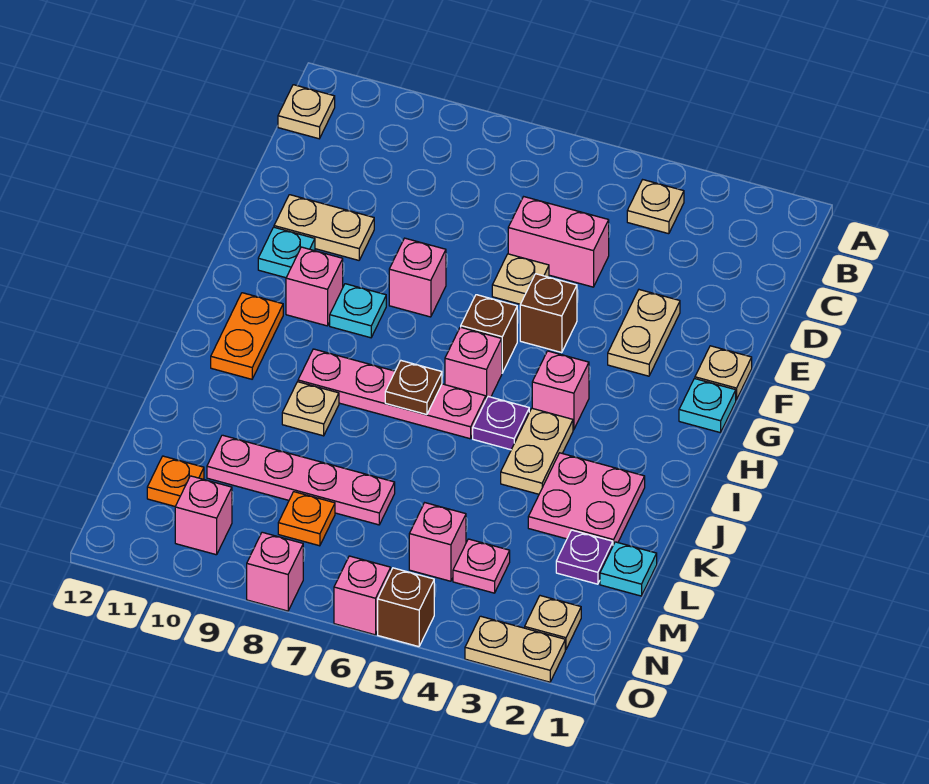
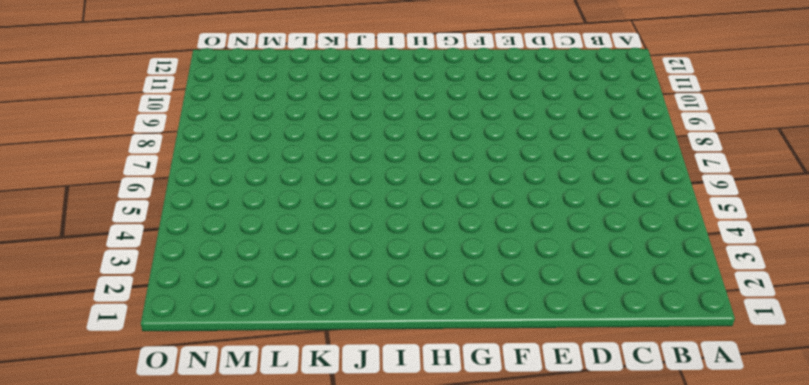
none -> tan 1x1 plate [627,180,684,234]
none -> tan 1x1 plate [278,85,335,139]
none -> pink 1x2 brick [508,197,609,287]
none -> tan 1x2 plate [608,290,680,376]

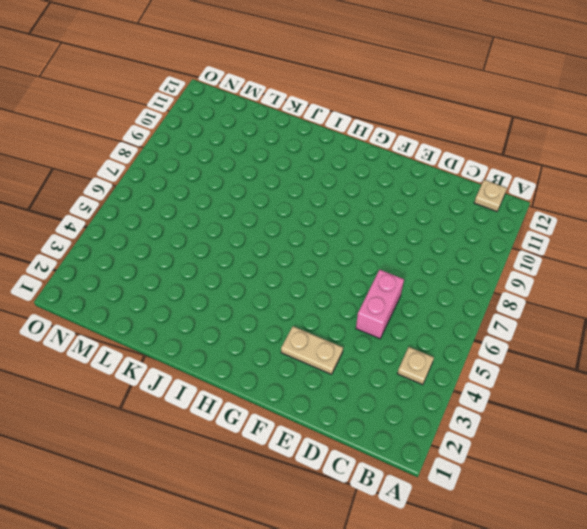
none -> tan 1x1 plate [492,254,549,304]
none -> tan 1x2 plate [274,195,374,260]
none -> tan 1x1 plate [695,346,752,400]
none -> brown 1x1 brick [520,274,577,353]

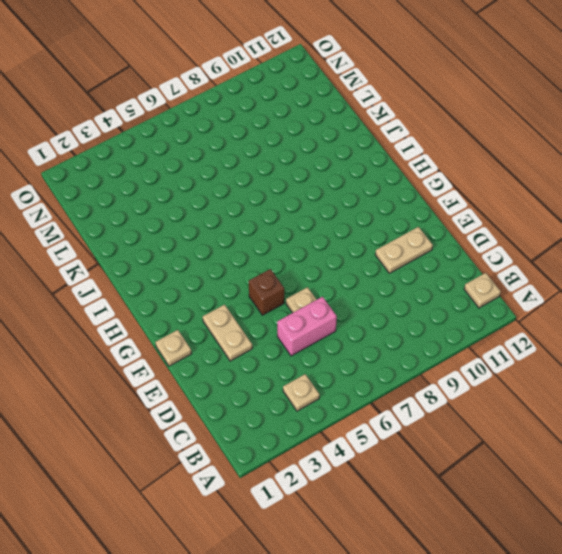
none -> pink 1x1 brick [389,238,446,317]
none -> cyan 1x1 plate [258,227,315,278]
none -> cyan 1x1 plate [679,379,736,433]
none -> brown 1x1 brick [461,295,517,373]

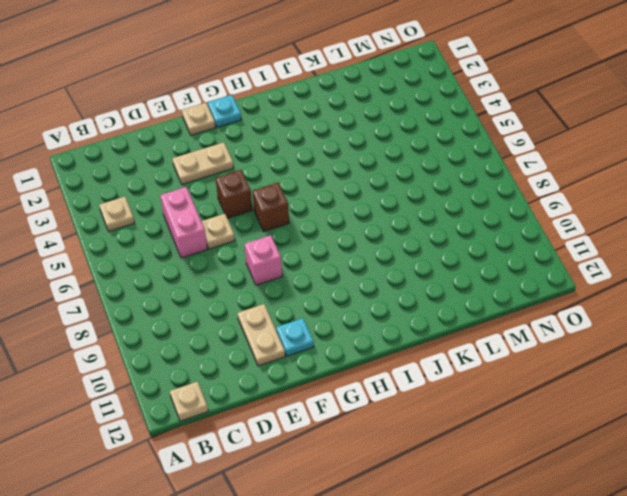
none -> cyan 1x1 plate [330,284,386,338]
none -> pink 1x1 brick [286,247,343,326]
none -> pink 1x1 brick [532,351,589,430]
none -> pink 1x1 brick [445,327,502,399]

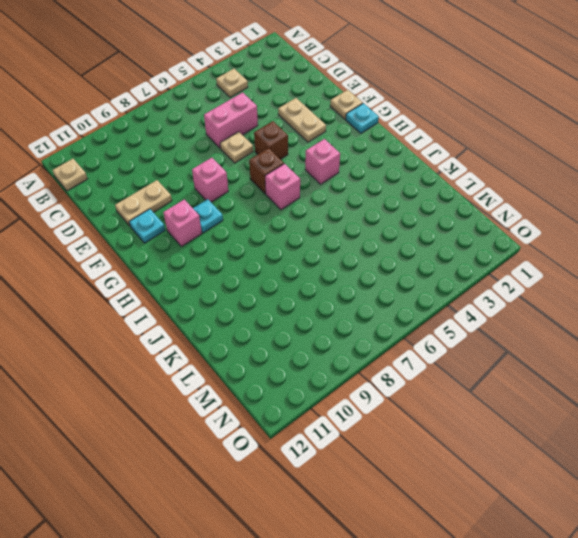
none -> orange 1x2 plate [211,293,283,379]
none -> tan 1x2 plate [501,408,573,494]
none -> purple 1x1 plate [473,397,529,450]
none -> pink 1x4 plate [298,349,486,439]

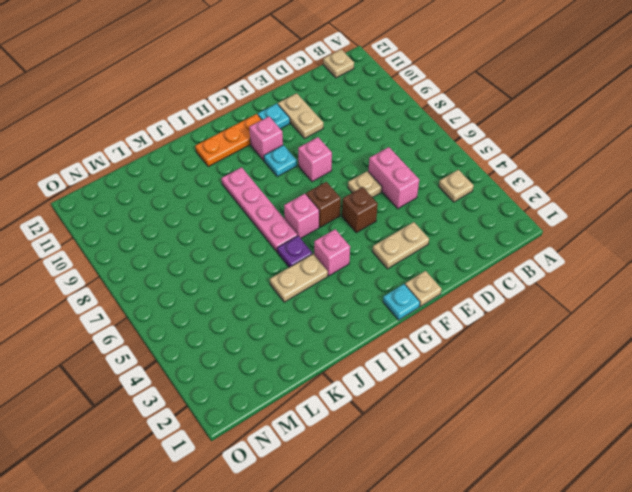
orange 1x3 plate [195,114,262,167] -> orange 1x2 plate [211,293,283,379]
none -> pink 2x2 plate [528,453,645,545]
none -> tan 1x1 plate [282,382,339,436]
none -> cyan 1x1 plate [600,542,657,596]
none -> purple 1x1 plate [556,530,613,584]

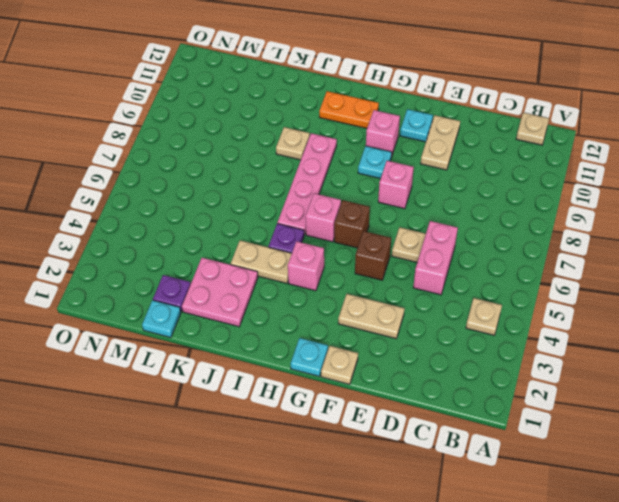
none -> pink 1x4 plate [207,435,395,525]
none -> pink 1x1 plate [453,539,510,593]
none -> pink 1x1 brick [409,503,466,581]
none -> orange 1x1 plate [278,492,335,546]

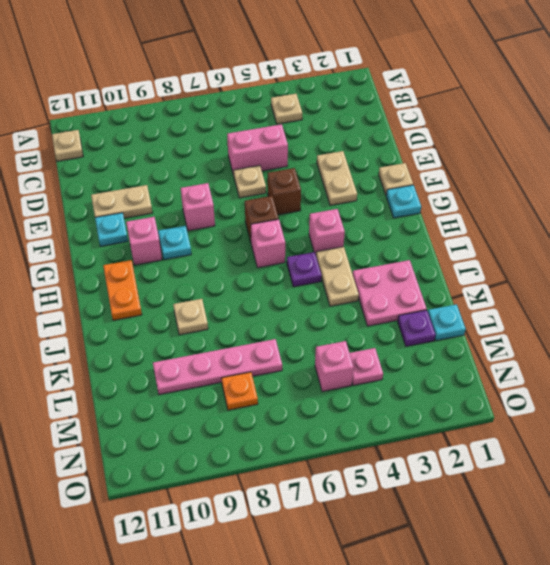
none -> pink 1x4 plate [298,349,486,439]
none -> orange 1x1 plate [147,456,204,506]
none -> tan 1x1 plate [525,596,581,650]
none -> pink 1x1 brick [175,476,232,555]

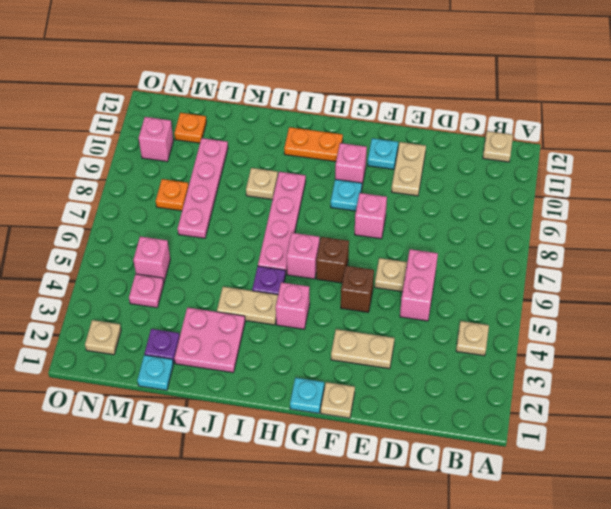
none -> tan 1x2 plate [465,616,565,682]
none -> brown 1x1 brick [378,568,434,647]
none -> pink 1x1 brick [334,556,391,635]
none -> pink 1x1 brick [247,532,303,611]

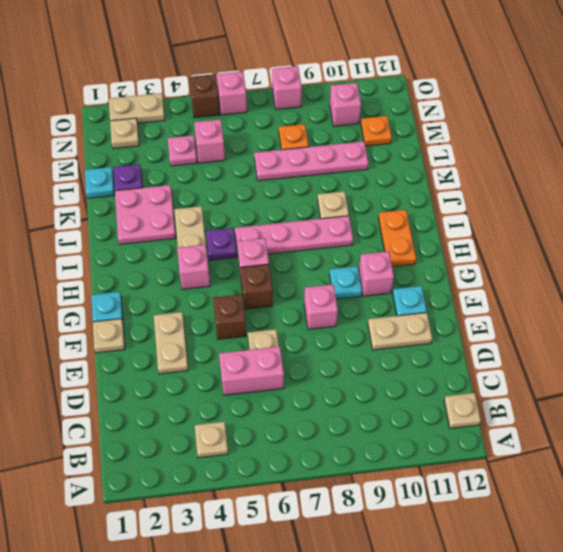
none -> brown 1x1 plate [385,361,442,415]

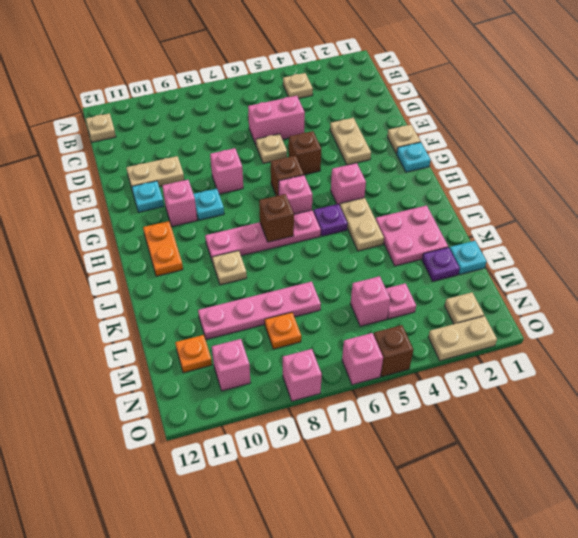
brown 1x1 brick [259,194,294,242] -> brown 1x1 plate [385,361,442,415]

